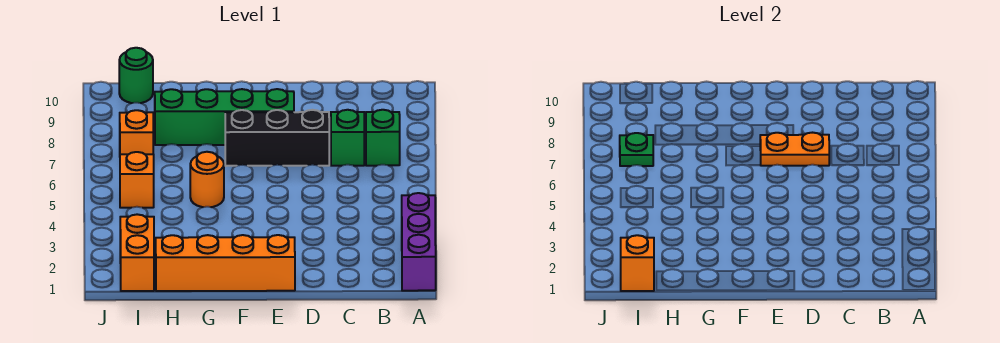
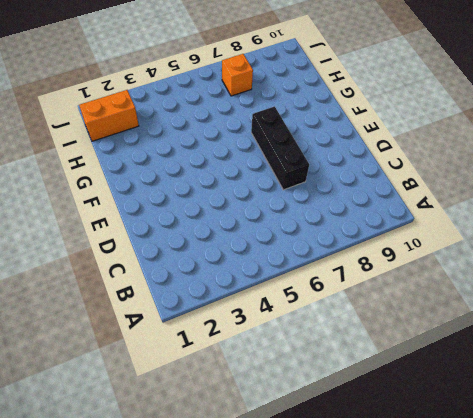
none -> purple 1x3 brick [402,193,436,291]
none -> green 1x1 brick [366,110,400,166]
none -> green 1x1 brick [331,110,364,166]

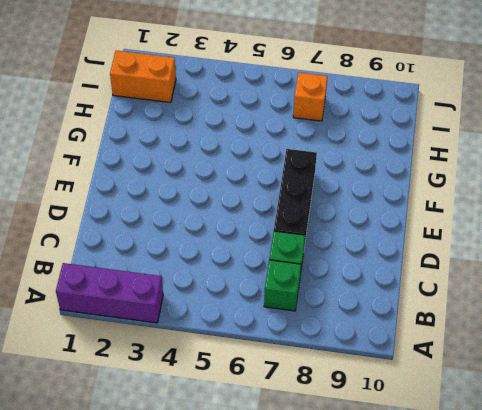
none -> orange 1x4 brick [156,235,295,291]
none -> green 1x4 brick [155,89,294,145]
none -> orange 1x1 round brick [190,152,224,207]

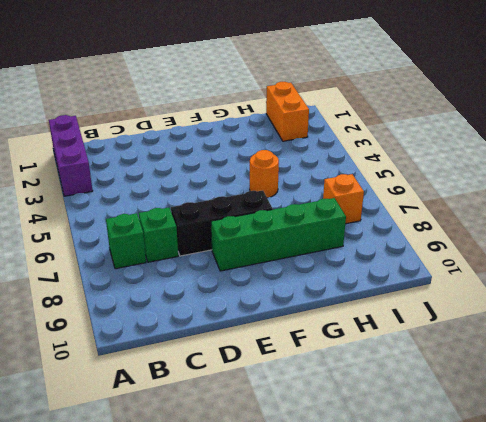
none -> orange 1x4 brick [156,235,295,291]
none -> orange 1x1 brick [120,152,154,208]
none -> green 1x1 round brick [119,48,153,103]

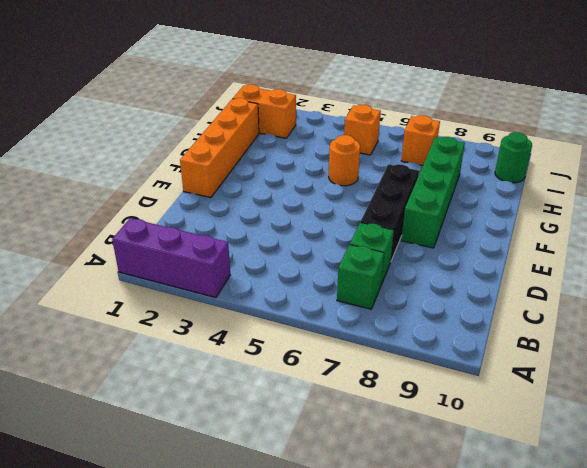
none -> orange 1x2 plate [760,133,829,166]
none -> orange 1x1 brick [621,235,654,291]
none -> green 1x1 plate [620,133,653,166]

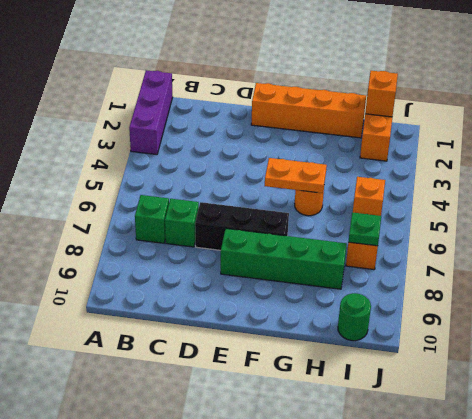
orange 1x2 plate [265,158,327,193] -> orange 1x2 plate moved to [760,133,829,166]

